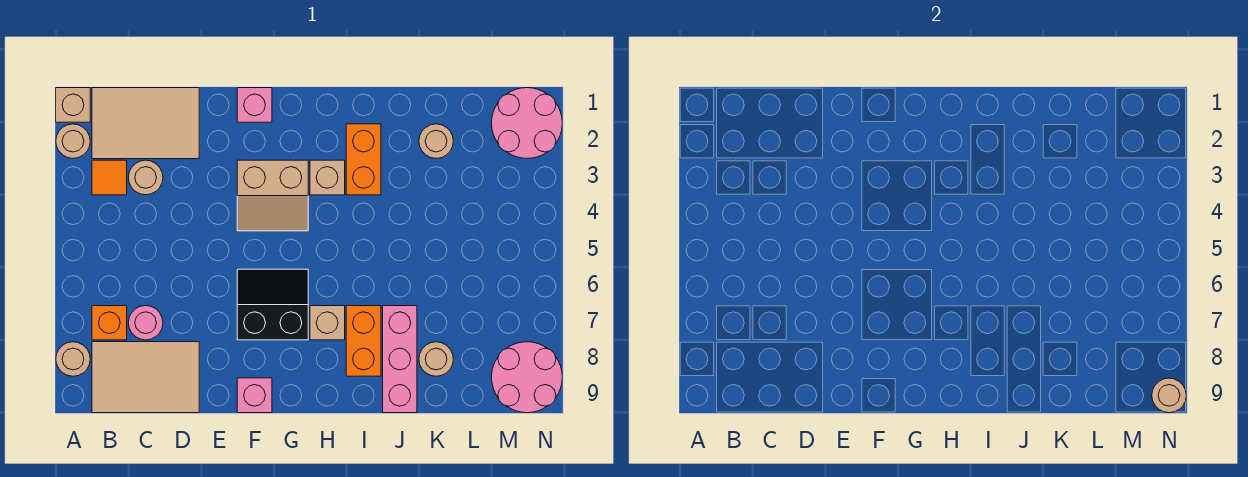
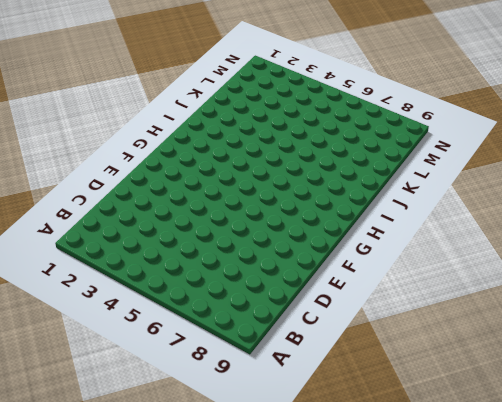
none -> tan 1x1 brick [56,88,90,122]
none -> tan 1x1 round brick [56,124,90,158]
none -> tan 1x1 round brick [56,342,90,376]

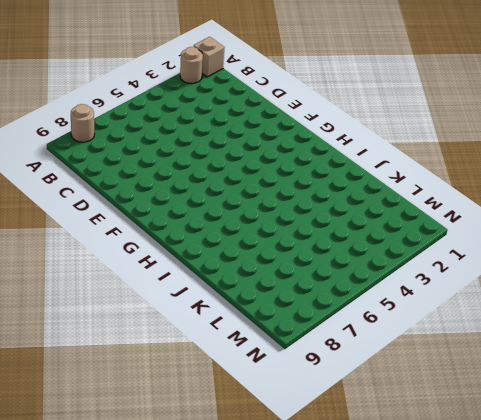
none -> tan 2x3 tile [92,88,199,159]
none -> orange 1x1 tile [92,160,127,195]
none -> orange 1x1 brick [92,306,127,340]

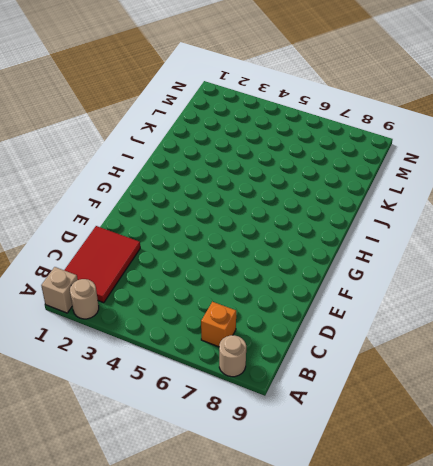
red 2x3 tile [64,226,140,303] -> tan 2x3 tile [92,88,199,159]
none -> orange 1x1 tile [92,160,127,195]
none -> tan 2x3 tile [92,342,199,413]
none -> tan 1x1 round brick [128,160,163,195]

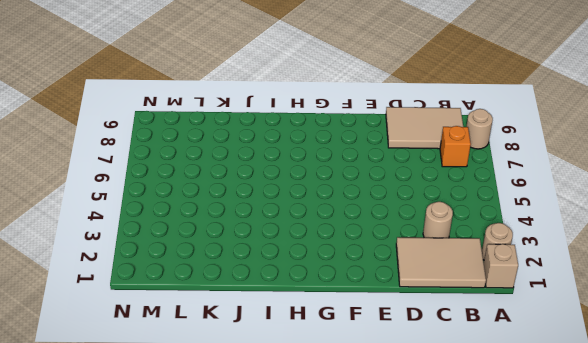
none -> orange 1x1 tile [92,160,127,195]
none -> pink 1x1 round brick [128,306,163,340]
none -> pink 1x1 brick [237,88,272,122]

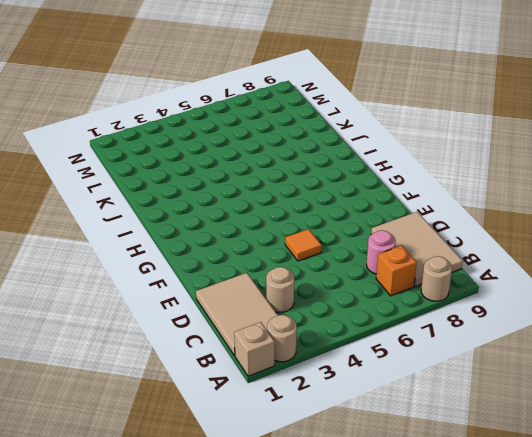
orange 1x1 tile [285,229,322,261] -> orange 1x1 tile moved to [92,160,127,195]
none -> pink 1x1 brick [237,88,272,122]
none -> tan 2x2 slope [237,160,308,231]
none -> black 2x2 slope [237,269,308,340]

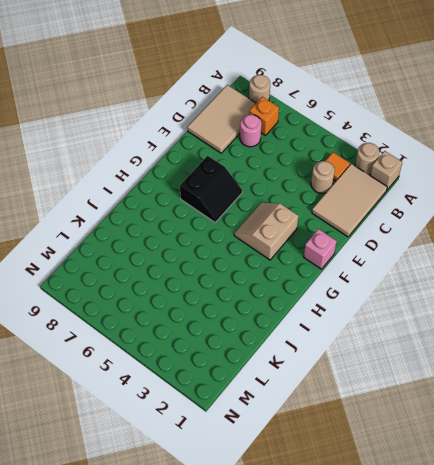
none -> pink 1x1 brick [237,378,272,413]
none -> tan 1x1 brick [310,160,345,195]
none -> tan 1x1 brick [310,306,345,340]

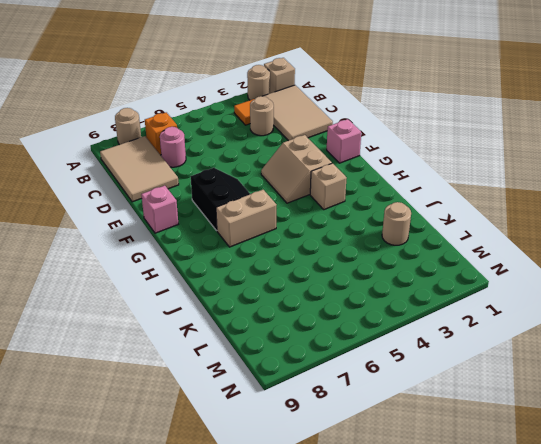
tan 1x2 brick [216,190,276,247] -> tan 1x1 brick [310,306,345,340]
none -> orange 1x2 brick [346,124,381,195]
none -> orange 1x2 brick [346,306,381,376]
none -> pink 1x3 brick [383,306,417,413]

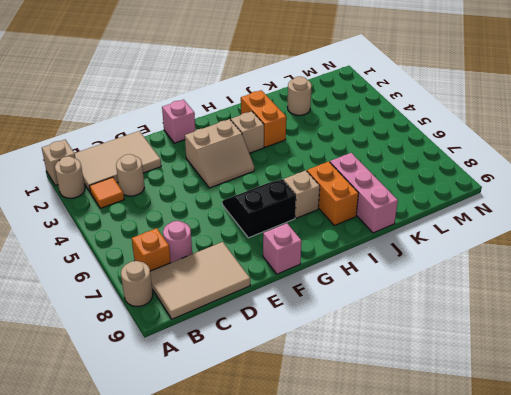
none -> tan 1x1 round brick [419,342,453,376]
none -> pink 2x2 round brick [492,88,562,158]
none -> pink 2x2 round brick [492,342,562,413]

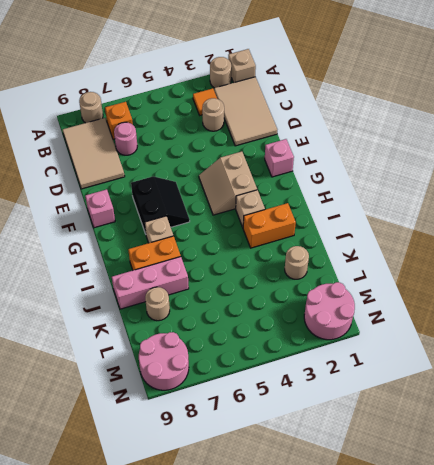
none -> tan 1x1 round brick [1152,378,1186,413]

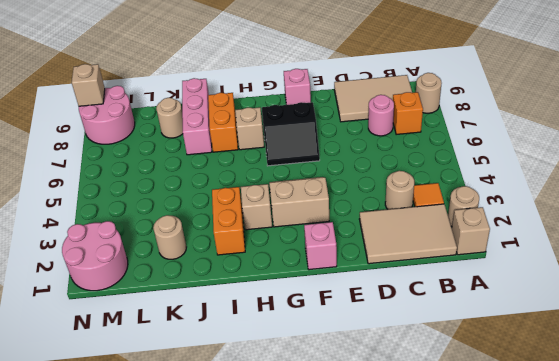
tan 1x1 brick [72,64,105,106] -> tan 1x1 round brick [1152,378,1186,413]

